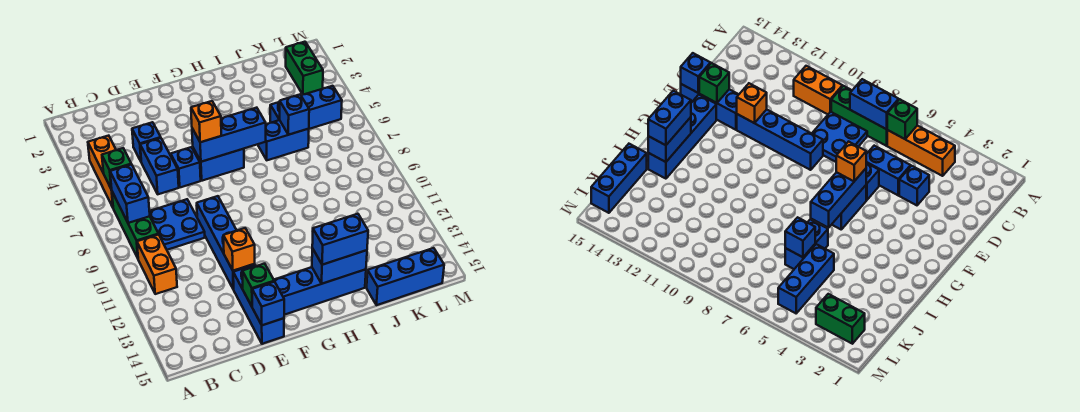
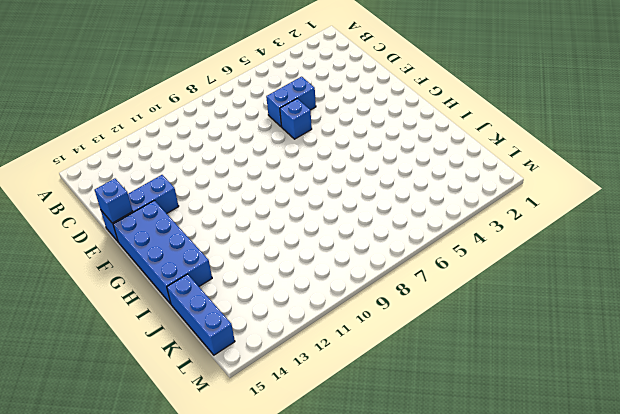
blue 2x4 brick [113,200,212,304] -> blue 1x4 brick [274,267,366,315]
none -> orange 1x3 brick [88,136,116,207]
none -> green 1x3 brick [112,192,159,258]
none -> orange 1x2 brick [137,235,177,294]

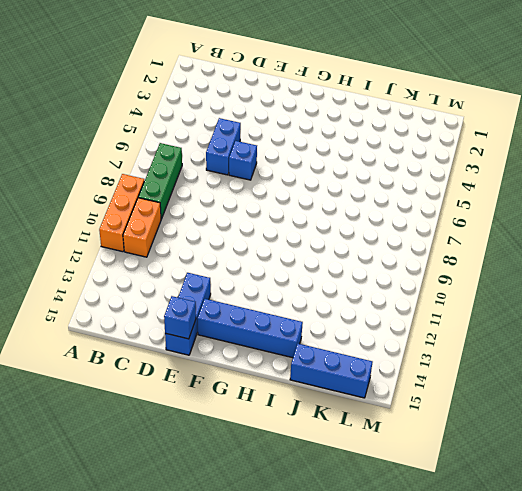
orange 1x3 brick [99,174,144,252] -> orange 1x3 brick moved to [88,136,116,207]
none -> blue 2x2 plate [149,199,205,250]
none -> blue 1x1 brick [132,122,161,161]
none -> blue 1x4 brick [197,196,255,289]

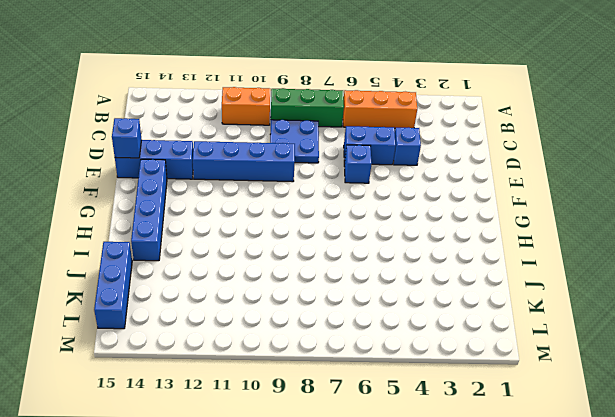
none -> blue 1x2 brick [193,148,244,181]
none -> blue 1x2 brick [258,120,309,160]
none -> blue 1x3 brick [270,86,342,129]

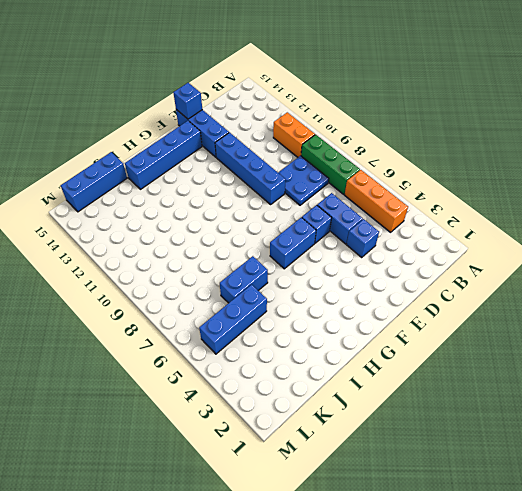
none -> green 1x2 brick [286,42,323,94]
none -> green 1x1 brick [102,148,131,189]
none -> blue 1x2 brick [110,164,150,223]

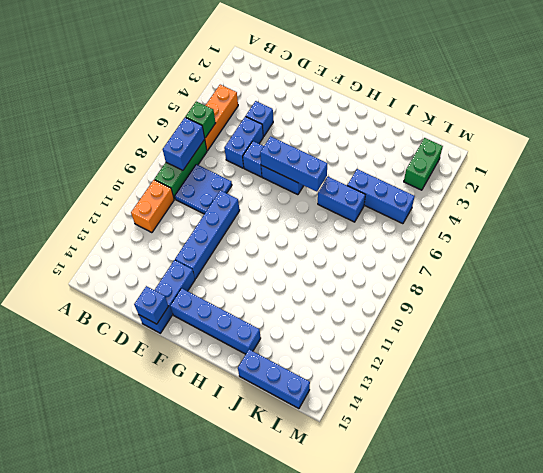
none -> orange 1x1 brick [223,228,255,271]
none -> green 1x1 brick [242,264,274,306]
none -> blue 1x2 brick [312,248,367,284]

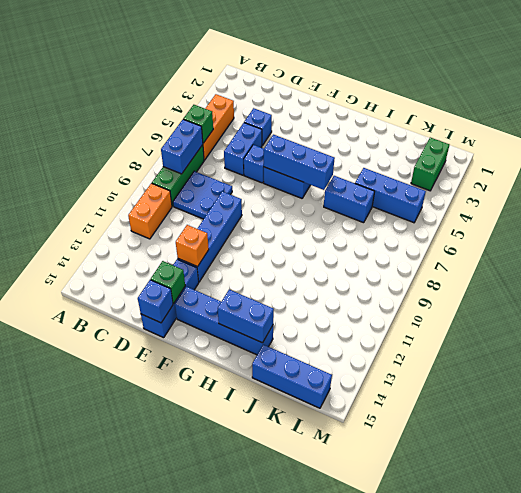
none -> blue 1x1 brick [280,95,309,135]
none -> orange 1x1 brick [191,101,221,142]
none -> blue 1x2 brick [312,214,368,265]

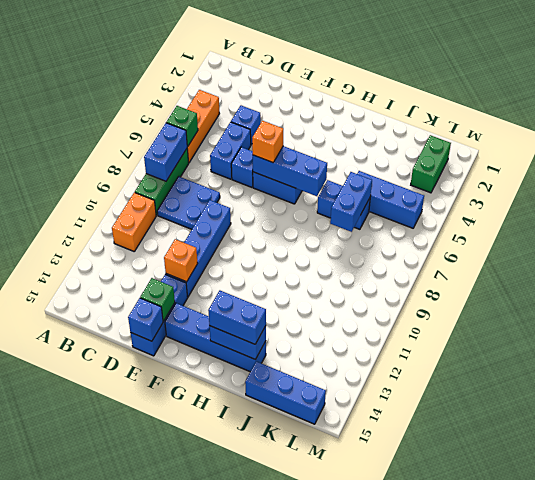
blue 1x2 brick [330,172,372,232] -> blue 1x1 brick [280,95,309,135]

